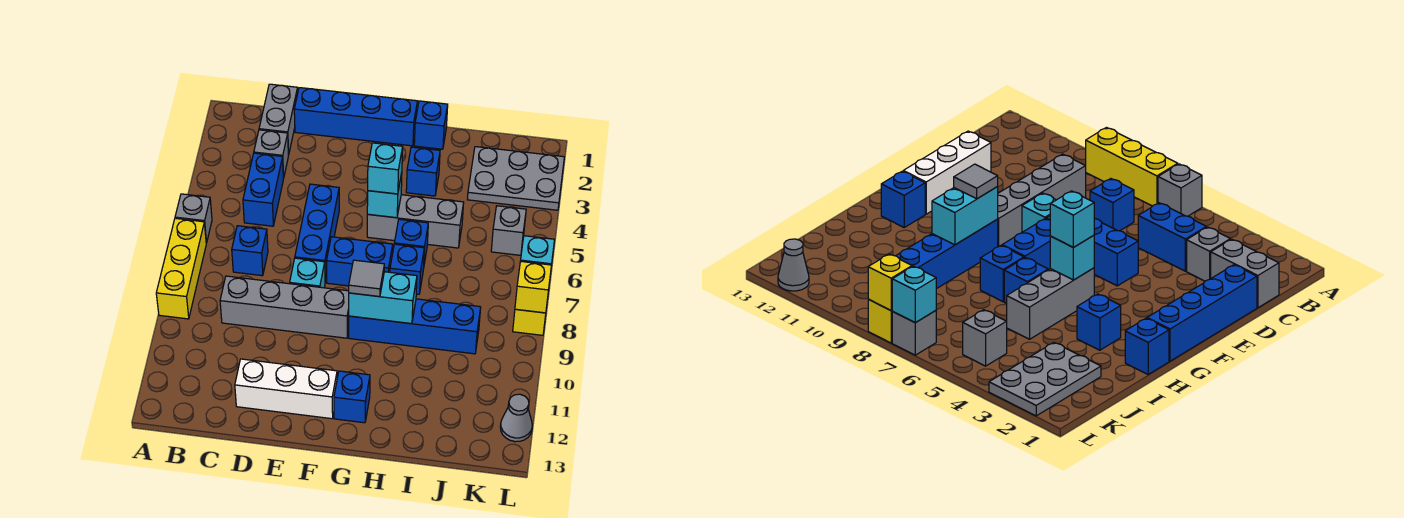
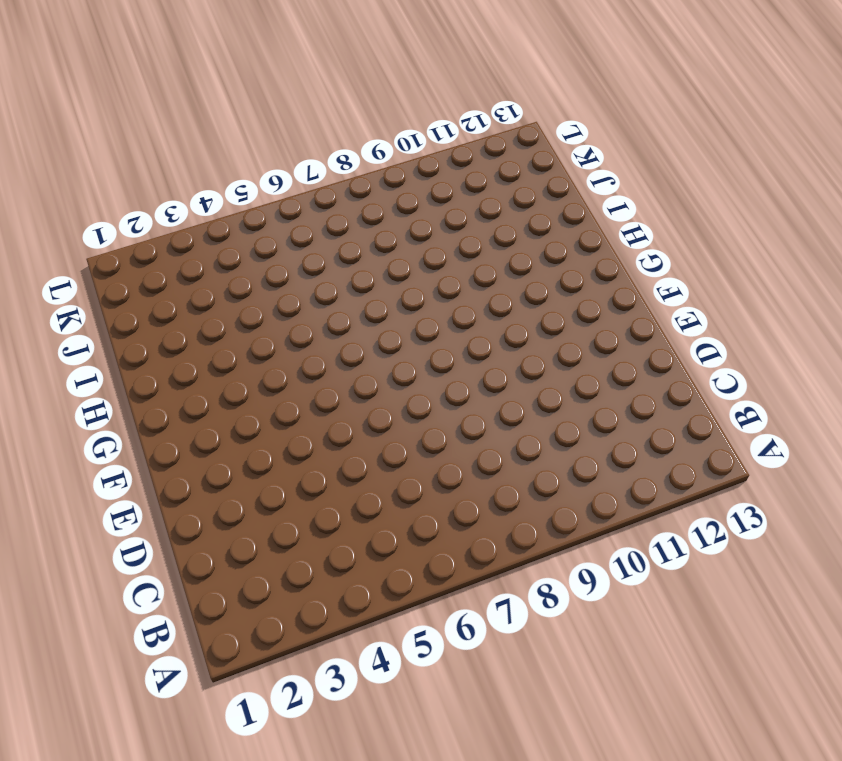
none -> grey 1x1 brick [175,194,212,243]
none -> yellow 1x3 brick [156,218,206,319]
none -> grey 1x2 brick [259,84,298,155]
none -> grey 1x1 brick [254,130,288,178]

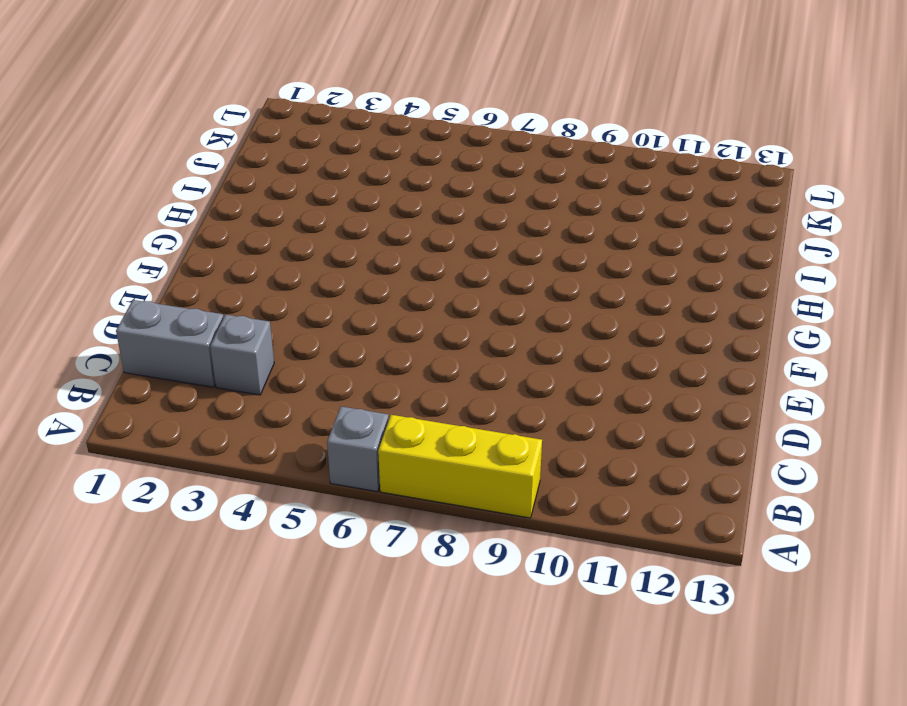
none -> blue 1x2 brick [243,153,283,226]
none -> blue 1x1 brick [232,226,268,276]
none -> grey 1x4 brick [220,276,349,338]
none -> blue 1x4 brick [294,88,417,146]

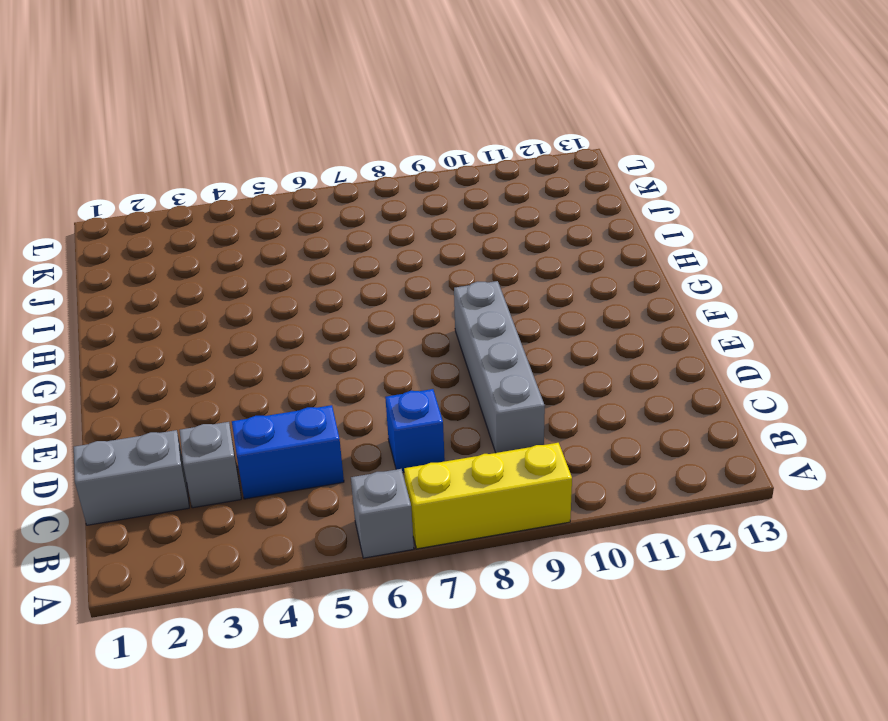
none -> blue 1x4 brick [294,88,417,146]
none -> white 1x3 brick [235,359,337,419]
none -> blue 1x3 brick [295,184,339,282]
none -> cyan 1x1 brick [290,258,325,288]

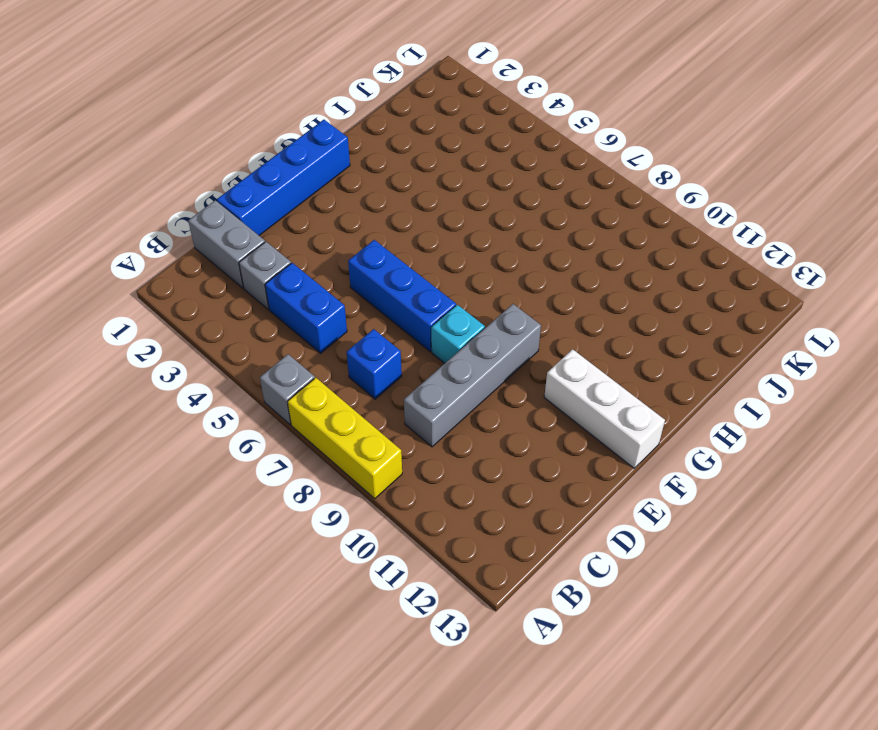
white 1x3 brick [544,349,665,468] -> white 1x3 brick turned to [235,359,337,419]
none -> blue 1x2 brick [327,237,393,286]
none -> grey 1x3 brick [367,195,464,248]
none -> blue 1x4 brick [349,299,481,354]
none -> blue 1x1 brick [334,371,370,423]

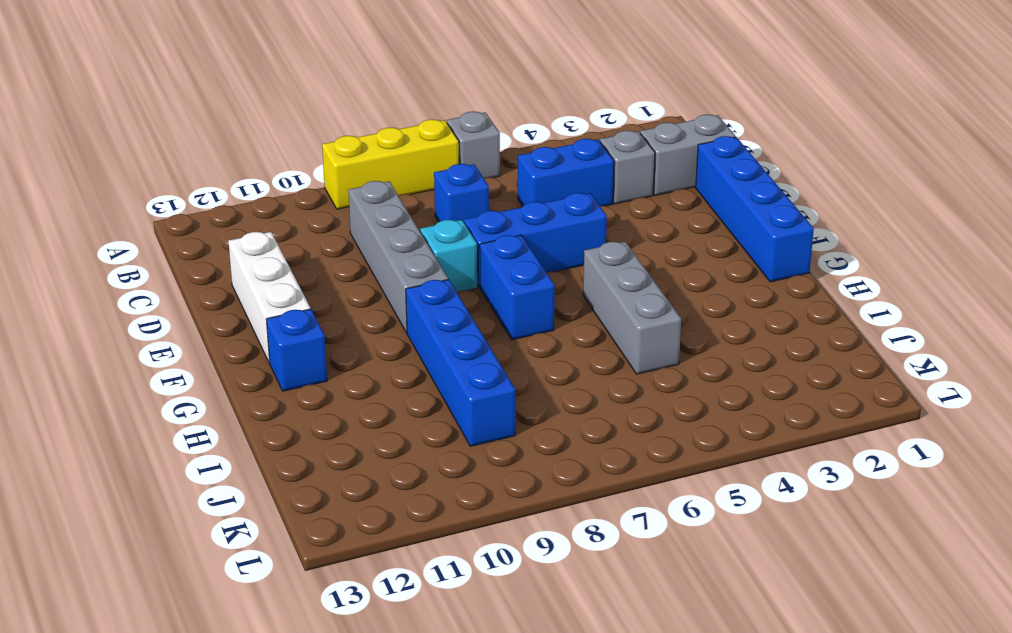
none -> blue 1x1 brick [414,101,448,149]
none -> blue 1x1 brick [406,147,440,196]
none -> blue 1x1 brick [394,219,428,264]
none -> blue 1x1 brick [390,244,424,294]

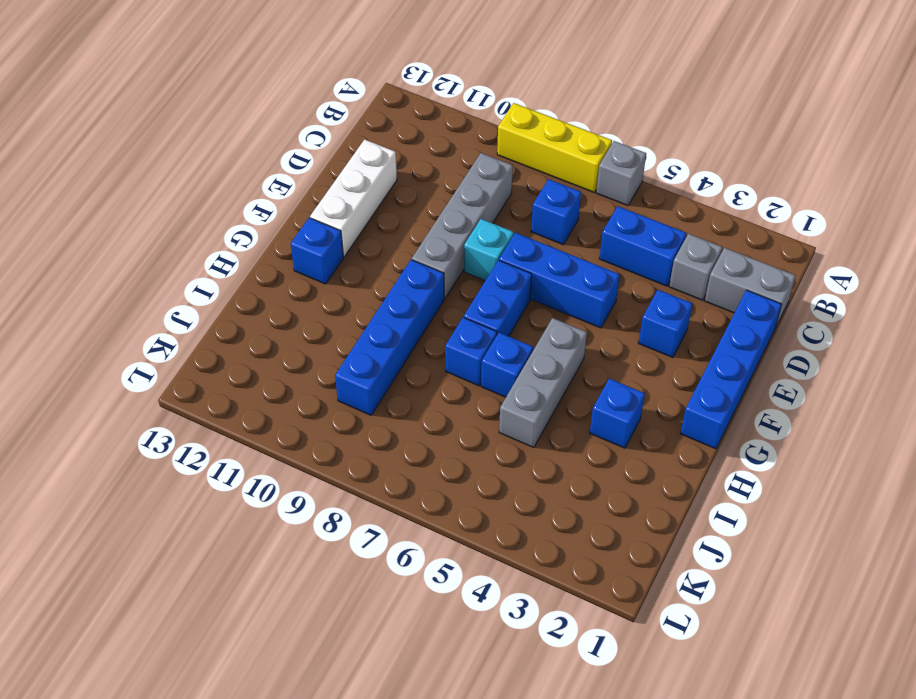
blue 1x1 brick [639,290,692,358] -> blue 1x1 brick moved to [414,101,448,149]
none -> grey 2x3 plate [467,147,564,210]
none -> grey 1x1 brick [491,206,526,255]
none -> grey 1x1 brick [892,311,936,355]
none -> yellow 1x1 brick [513,309,546,335]

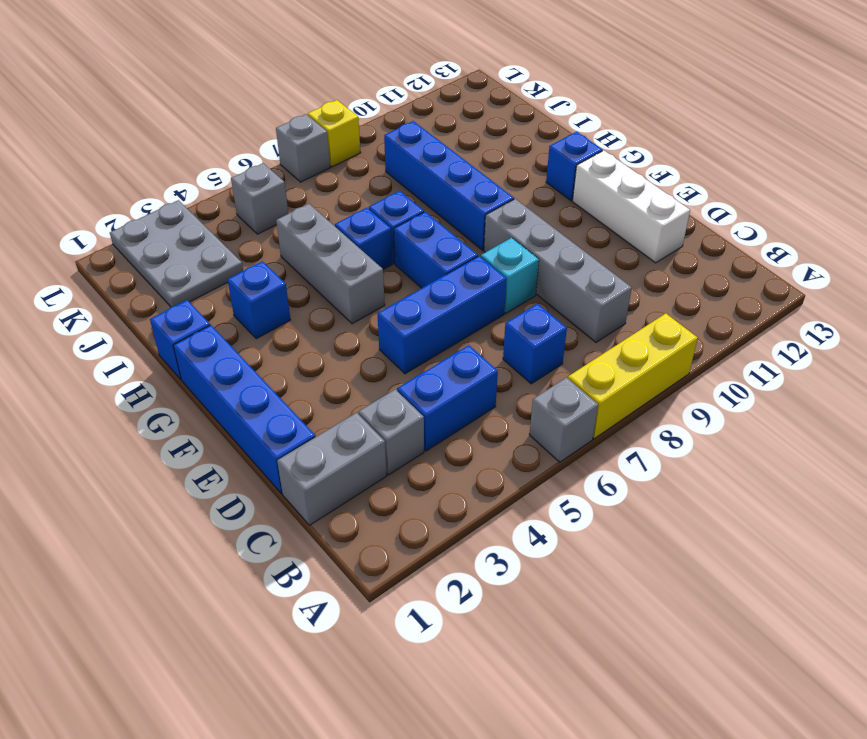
none -> grey 1x1 cone [500,394,532,442]
none -> cyan 1x1 brick [367,173,402,218]
none -> cyan 1x2 brick [349,272,417,324]
none -> cyan 1x1 brick [521,236,554,265]

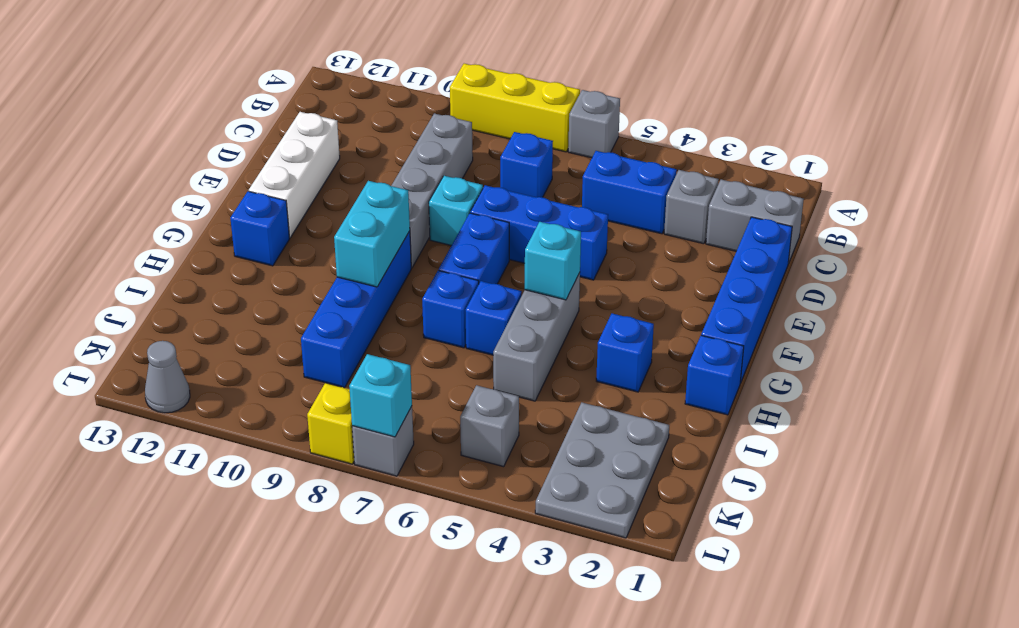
none -> yellow 1x1 brick [515,261,551,313]
none -> cyan 1x1 brick [368,143,403,194]
none -> grey 1x1 tile [349,260,384,297]

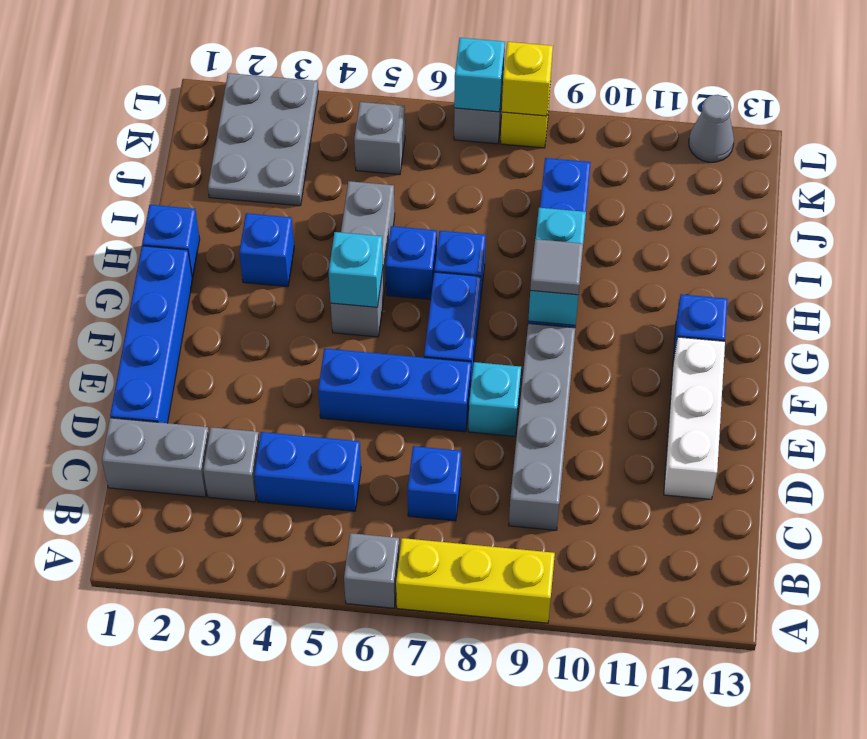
none -> cyan 1x1 brick [368,143,403,194]

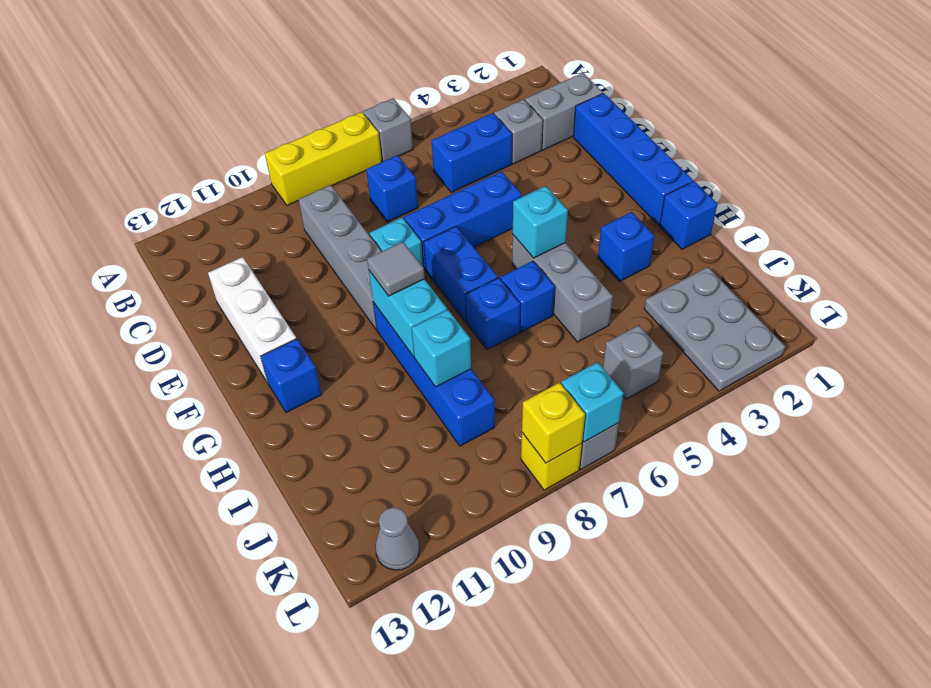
cyan 1x1 brick [412,310,471,387] -> cyan 1x1 brick moved to [368,143,403,194]

